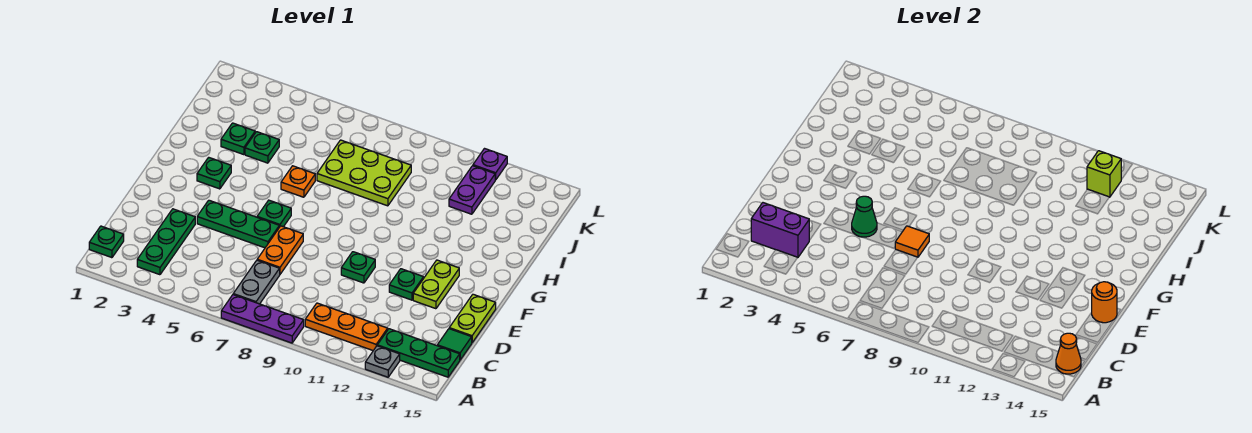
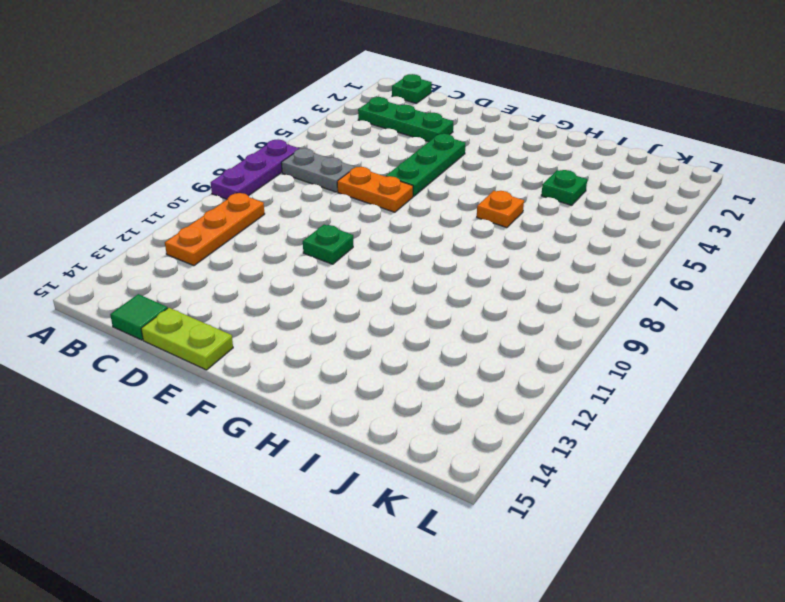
none -> grey 1x1 plate [365,346,400,377]
none -> green 1x3 plate [377,329,460,377]
none -> green 1x1 plate [389,269,423,300]

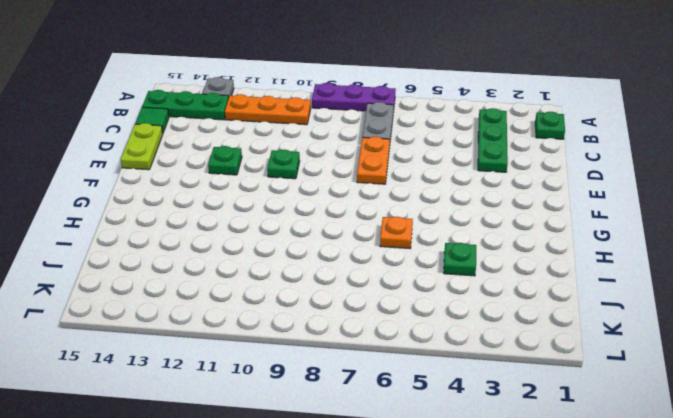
none -> green 1x3 plate [197,200,279,248]
none -> lime 1x2 plate [413,260,459,309]
none -> green 1x1 plate [257,200,291,227]

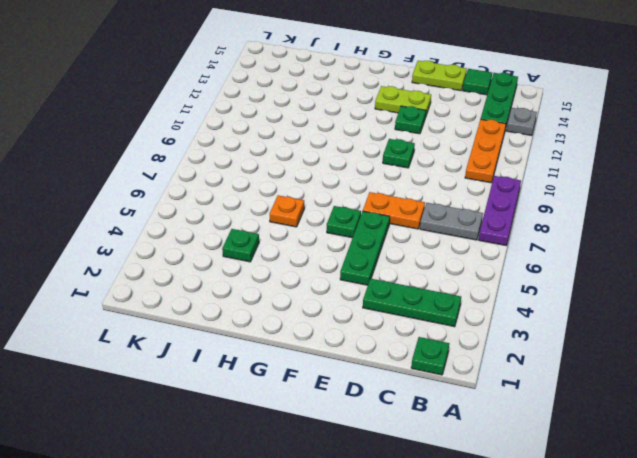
none -> green 1x1 plate [197,157,231,189]
none -> green 1x1 plate [221,123,255,155]
none -> lime 2x3 plate [317,140,411,206]

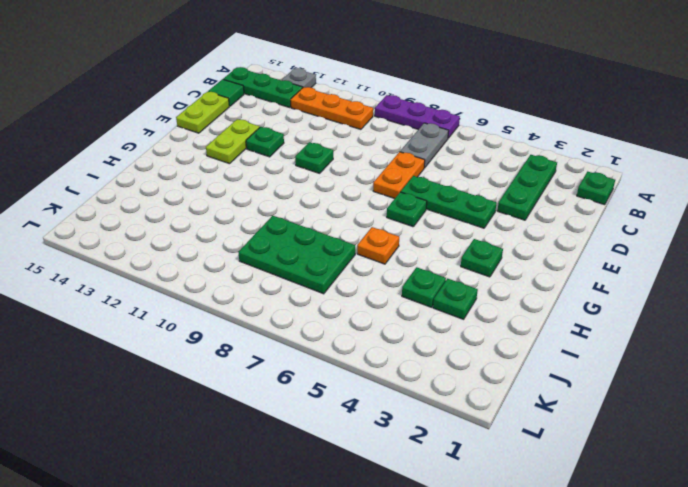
green 2x3 plate [238,216,355,294] -> lime 2x3 plate [317,140,411,206]
none -> purple 1x2 plate [449,166,495,214]
none -> purple 1x1 plate [473,149,507,180]
none -> orange 1x1 cone [1056,333,1081,374]

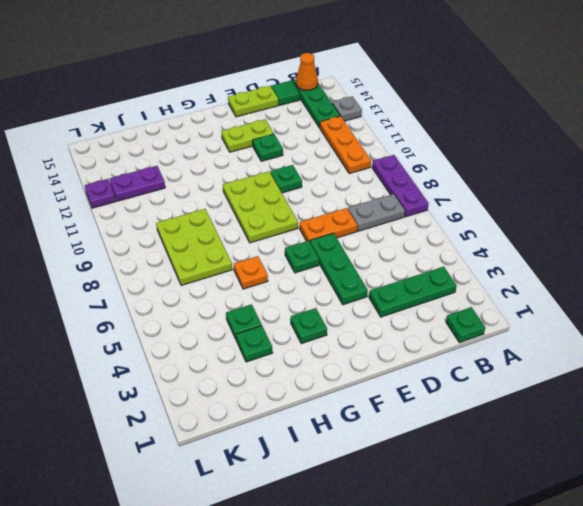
lime 2x3 plate [223,172,298,243] -> none
none -> purple 1x2 brick [751,203,809,257]
none -> green 1x1 cone [852,196,877,237]
none -> orange 1x1 tile [895,226,929,257]

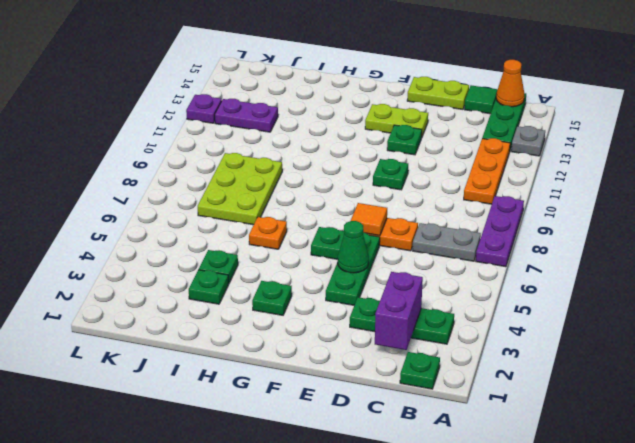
none -> orange 1x1 round brick [1092,282,1117,323]
none -> lime 1x1 brick [1087,151,1121,197]

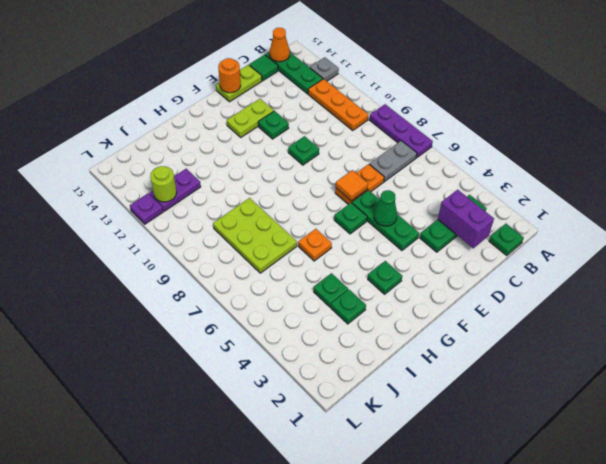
lime 1x1 round brick [150,166,177,202] -> lime 1x1 brick [1087,151,1121,197]

